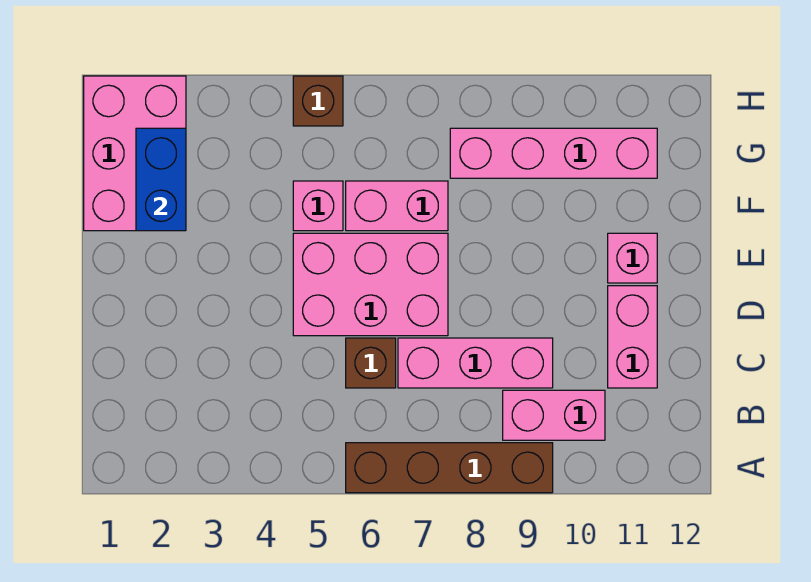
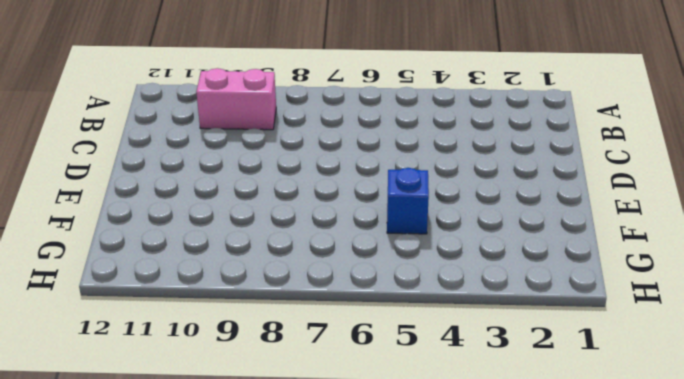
blue 1x1 brick [387,168,429,234] -> pink 1x1 brick [293,181,343,231]
none -> brown 1x4 brick [346,443,553,493]
none -> brown 1x1 brick [346,338,396,388]
none -> pink 1x3 brick [398,338,553,388]

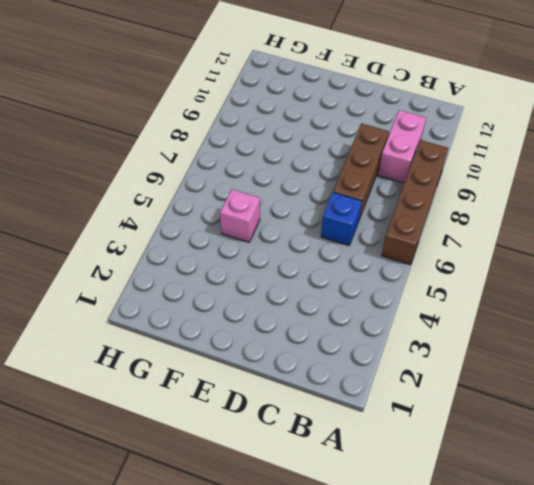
blue 1x1 brick [321,192,362,245] -> brown 1x1 brick [346,338,396,388]
brown 1x3 brick [333,123,389,220] -> pink 1x3 brick [398,338,553,388]
none -> pink 1x2 brick [608,286,657,388]
none -> pink 2x3 brick [293,233,448,336]
none -> pink 1x1 brick [608,233,657,283]

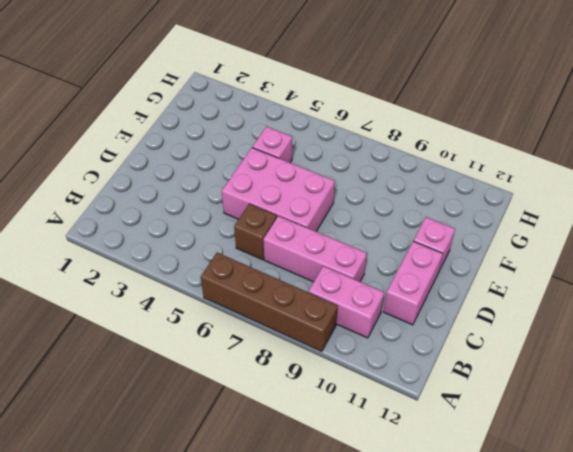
none -> pink 2x3 brick [84,76,186,231]
none -> pink 1x2 brick [346,181,448,231]
none -> pink 1x4 brick [450,128,657,178]

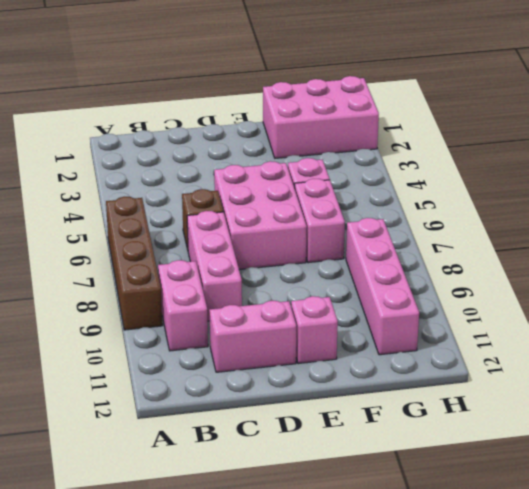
none -> brown 1x1 brick [293,76,343,126]
none -> blue 1x2 brick [136,128,186,231]

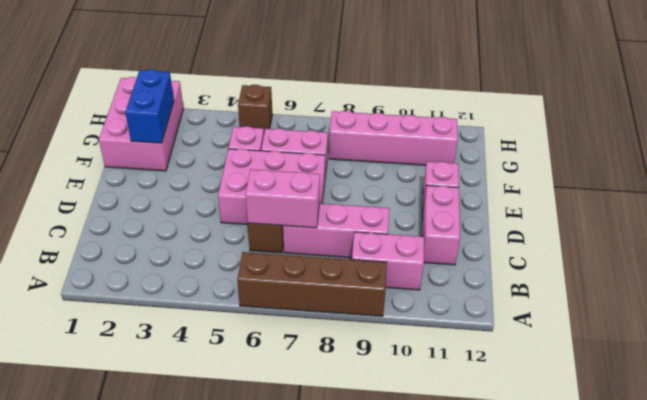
pink 1x2 brick [245,169,320,228] -> none

